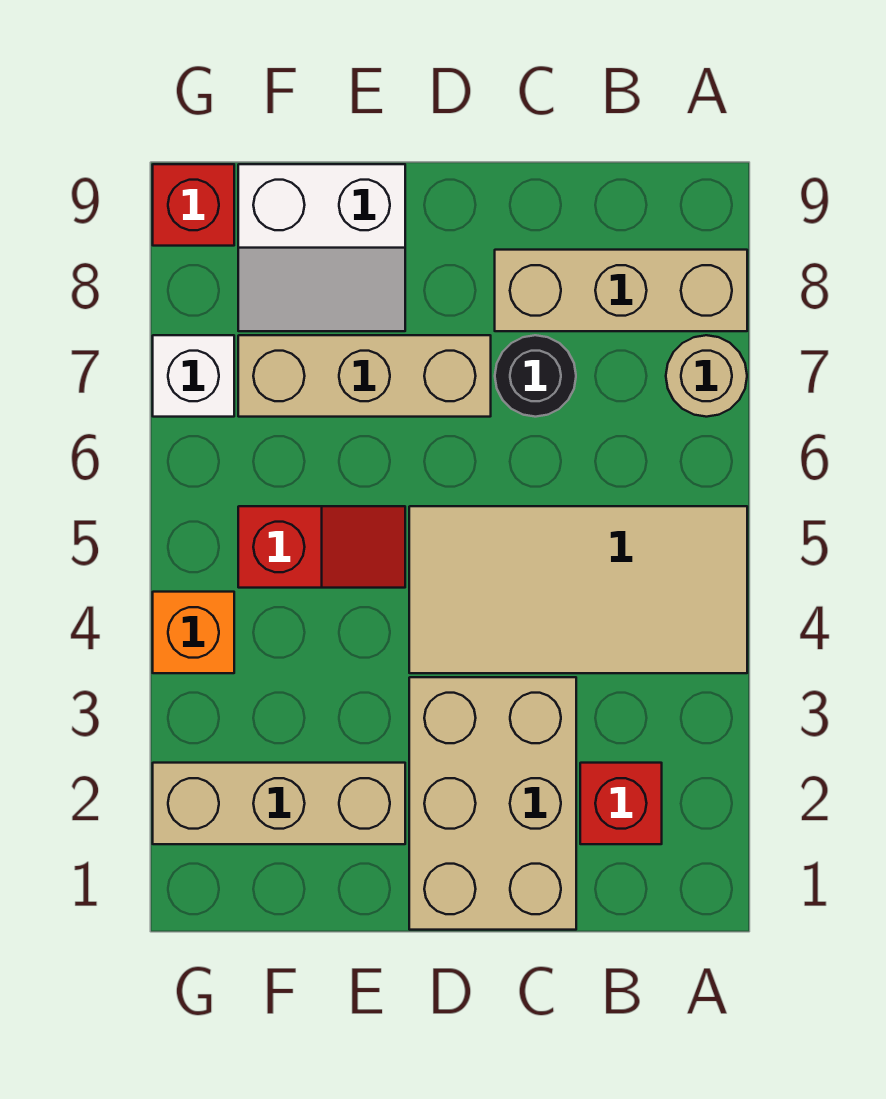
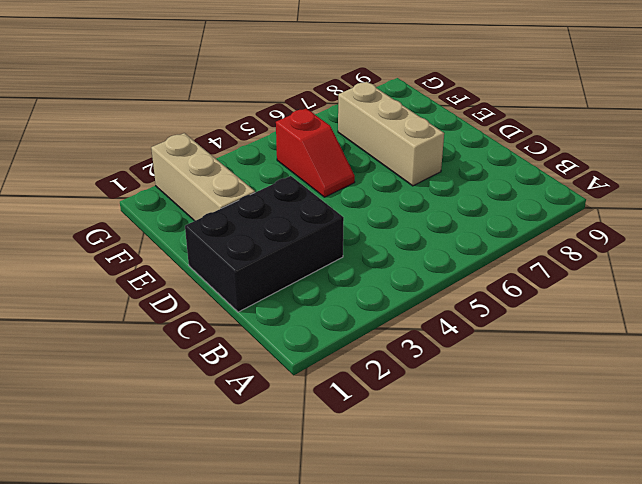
black 2x3 brick [185,176,344,312] -> tan 2x3 brick [409,677,576,930]
none -> tan 2x4 tile [409,506,747,673]
none -> tan 1x1 round brick [666,335,747,417]
none -> tan 1x3 brick [495,250,747,331]

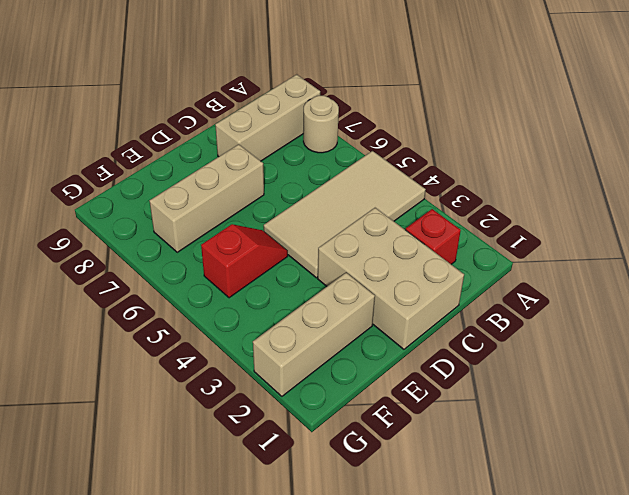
none -> black 1x1 round brick [495,335,576,417]
none -> white 2x2 slope [238,164,405,331]
none -> orange 1x1 brick [153,592,234,673]

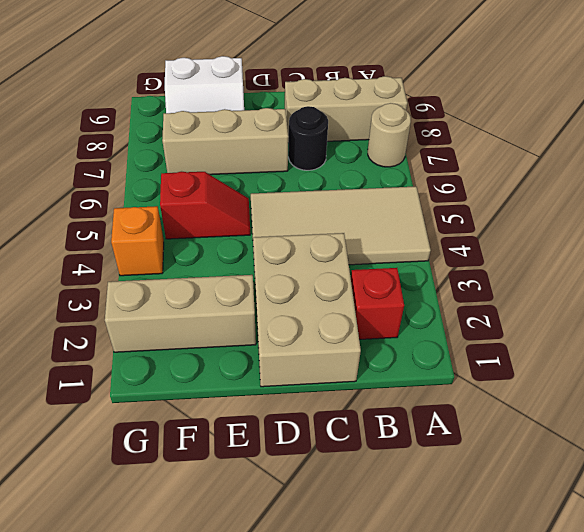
none -> white 1x1 brick [153,335,234,417]
none -> red 1x1 brick [153,164,234,246]

